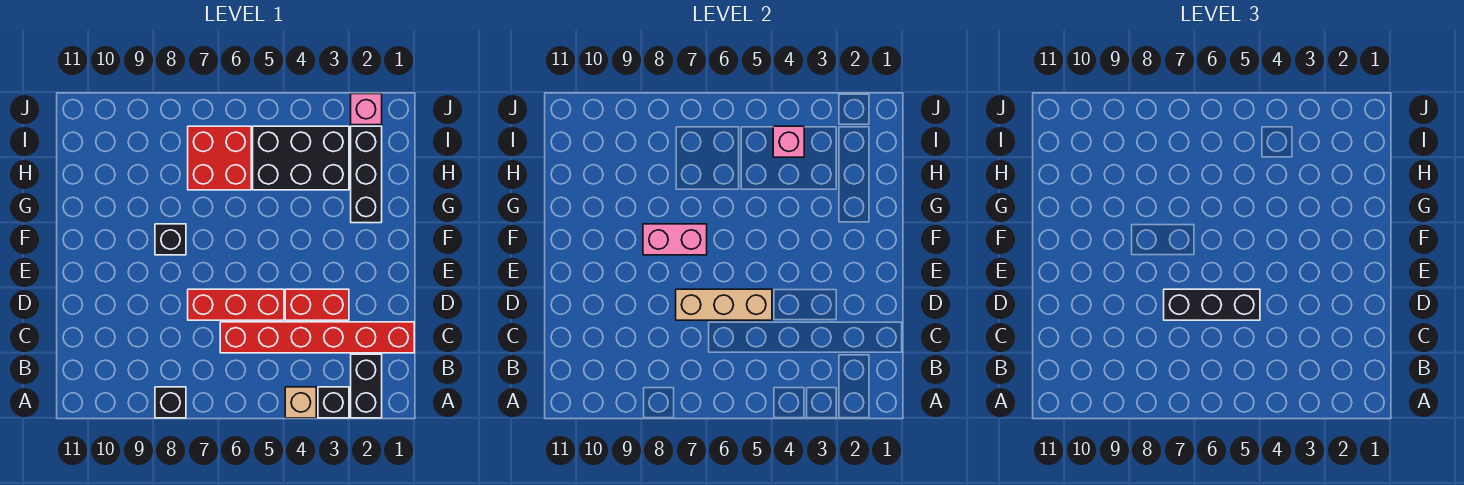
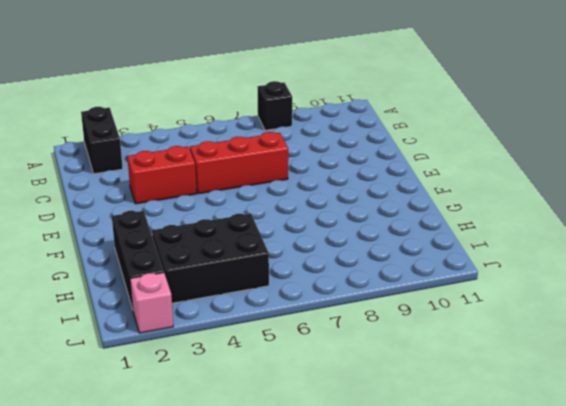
none -> black 1x1 brick [318,387,349,418]
none -> tan 1x1 brick [285,387,316,418]
none -> red 1x6 brick [220,322,414,353]

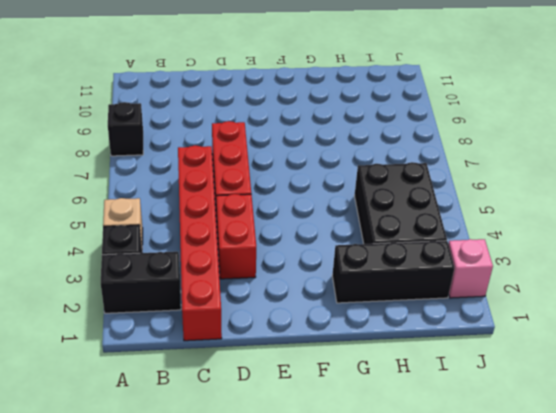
none -> black 1x1 brick [155,224,186,255]
none -> red 2x2 brick [188,126,251,190]
none -> tan 1x3 brick [676,289,772,320]

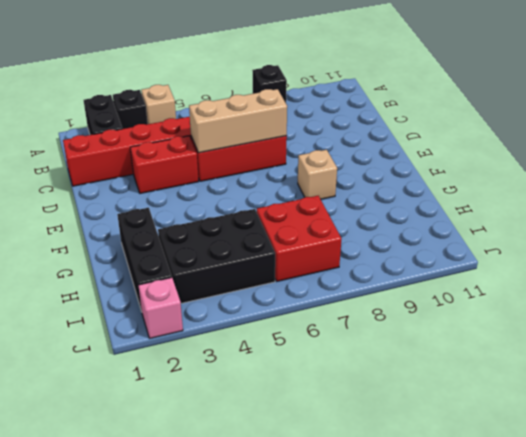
tan 1x1 brick [298,150,337,199] -> black 1x1 brick [155,224,186,255]
none -> pink 1x2 brick [643,224,707,255]
none -> pink 1x1 brick [773,126,804,157]
none -> black 1x3 brick [1164,289,1260,320]

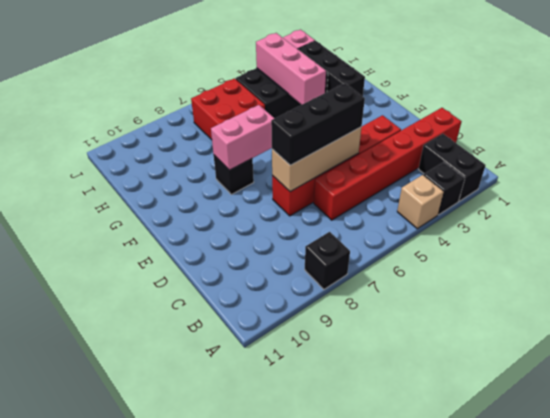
pink 1x3 brick [256,33,326,105] -> pink 1x1 brick [773,126,804,157]

